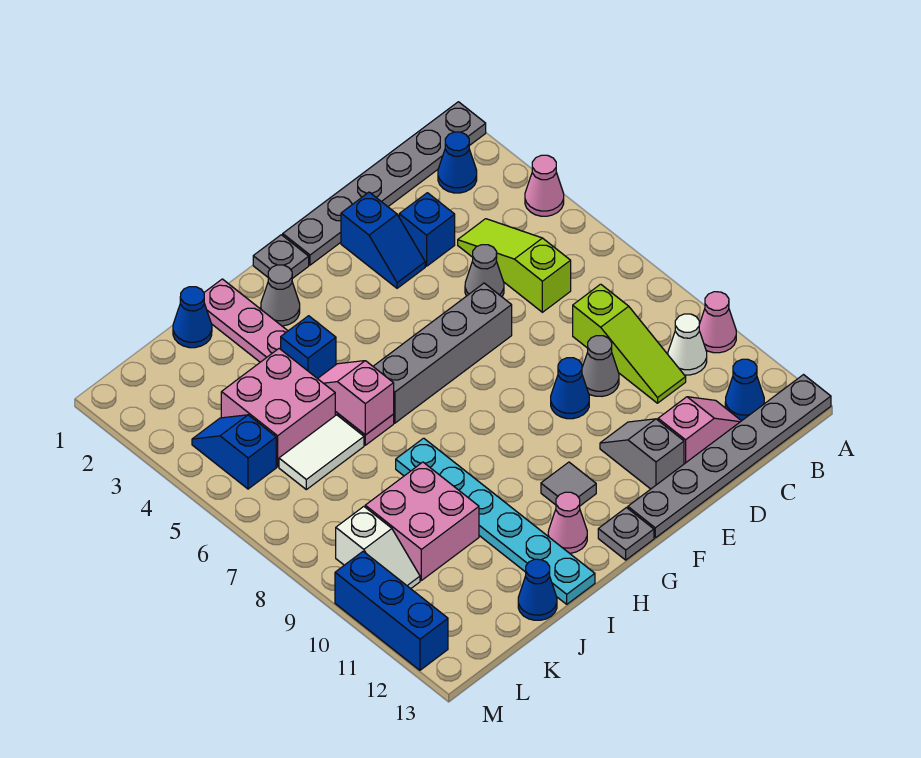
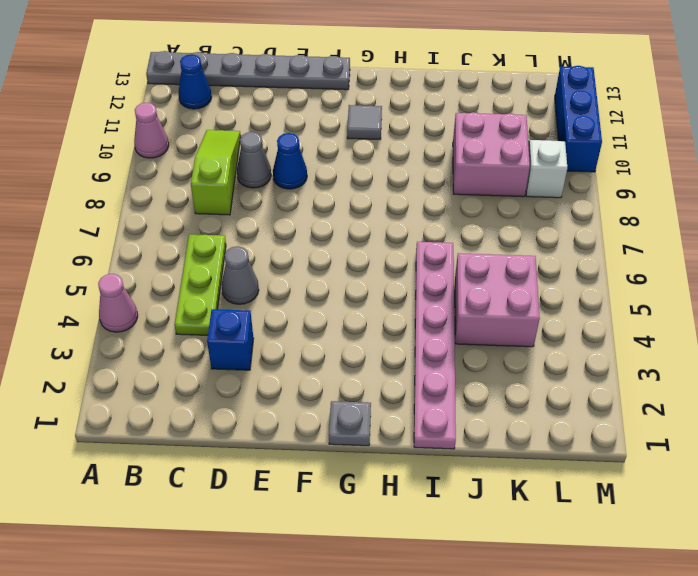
lime 1x3 plate [175,234,226,335] -> lime 1x3 slope [458,219,571,312]
none -> grey 1x6 plate [283,102,486,265]
none -> blue 1x1 cone [438,132,477,193]
none -> white 1x1 cone [668,314,707,375]
none -> pink 1x2 slope [658,397,741,464]

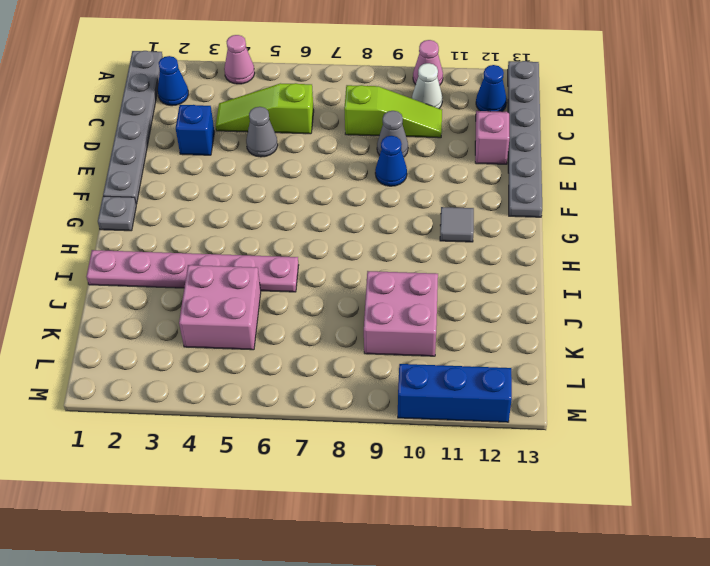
none -> blue 1x2 slope [341,192,425,288]
none -> grey 1x4 brick [373,283,512,423]
none -> grey 1x2 slope [600,419,684,489]
none -> grey 1x1 plate [598,508,654,560]

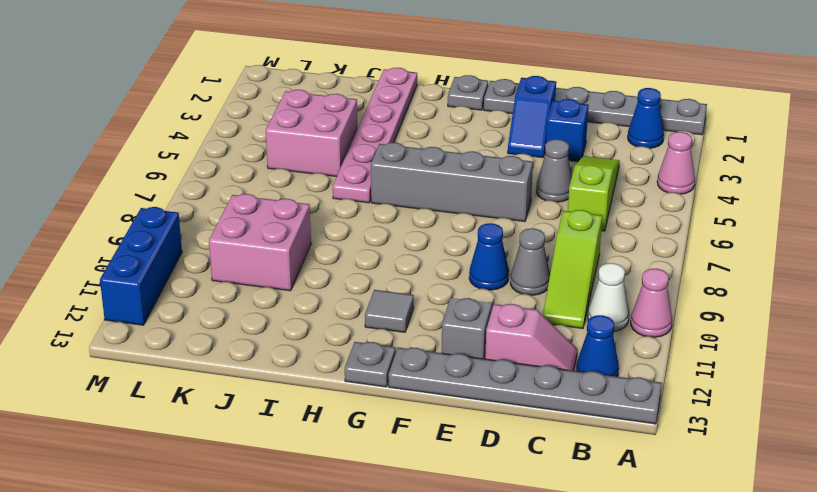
none -> grey 1x1 cone [261,265,300,326]
none -> pink 1x1 cone [548,492,587,553]
none -> cyan 1x6 plate [396,438,595,604]
none -> blue 1x1 cone [173,287,212,348]

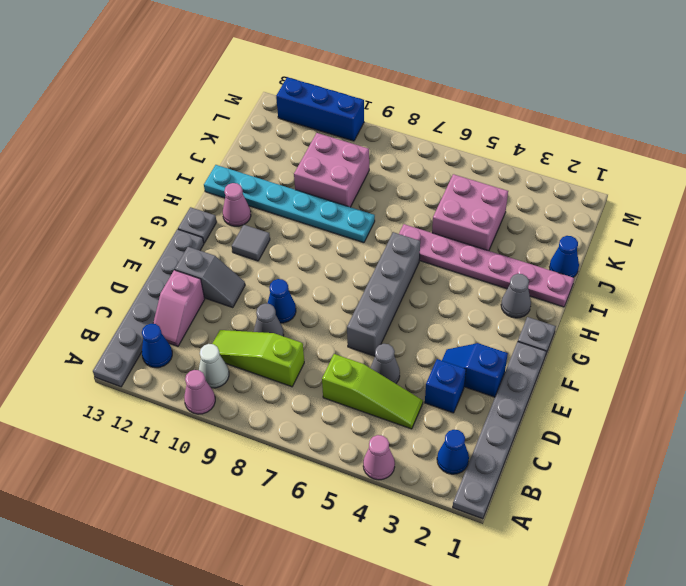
none -> white 1x2 tile [279,415,364,490]
none -> blue 1x1 cone [518,559,557,620]
none -> blue 1x2 slope [192,415,276,489]
none -> white 1x2 slope [336,507,420,589]

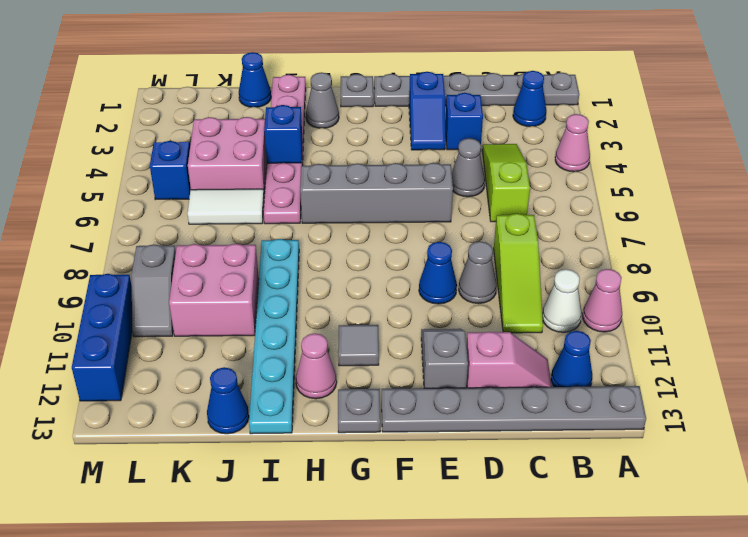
grey 1x2 slope [132,244,176,337] -> white 1x2 slope [336,507,420,589]
none -> pink 1x2 slope [318,361,394,435]

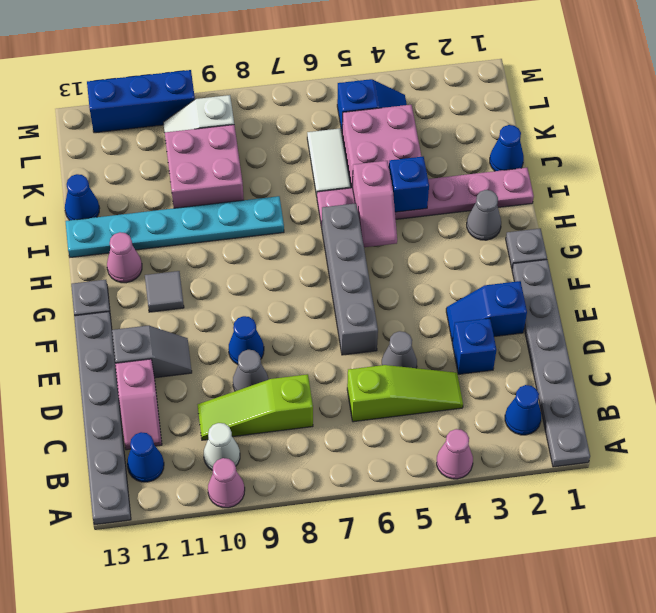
pink 1x2 slope [352,161,397,247] -> pink 1x2 slope turned to [318,361,394,435]

